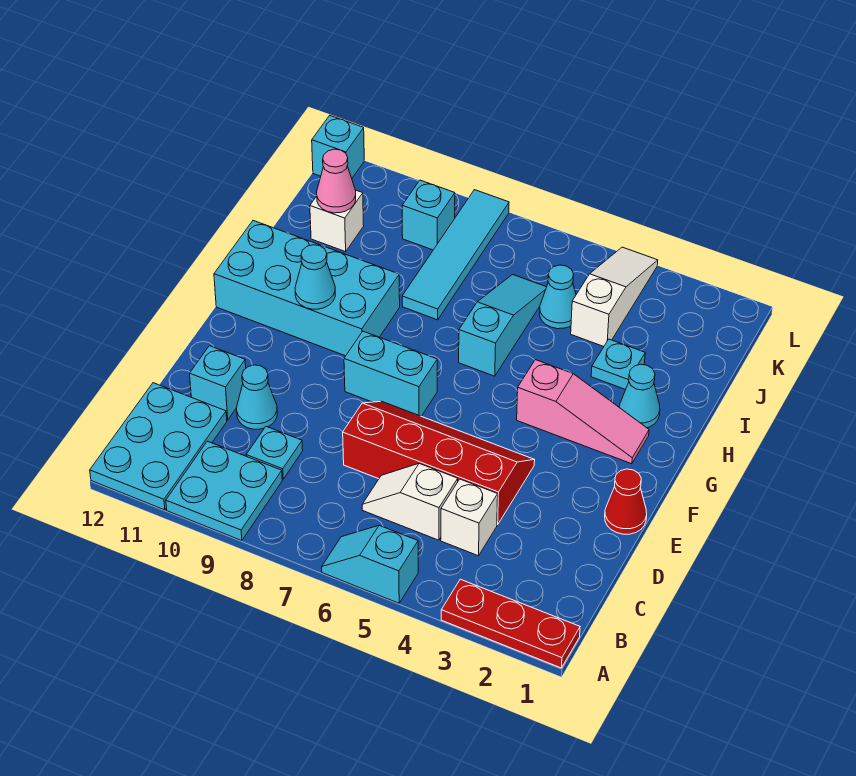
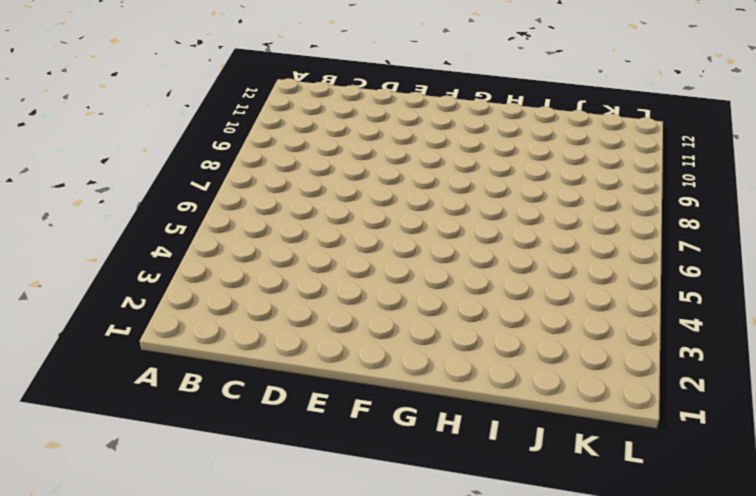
none -> red 1x3 plate [441,579,580,668]
none -> cyan 1x2 slope [322,525,418,603]
none -> cyan 2x2 plate [166,441,282,541]

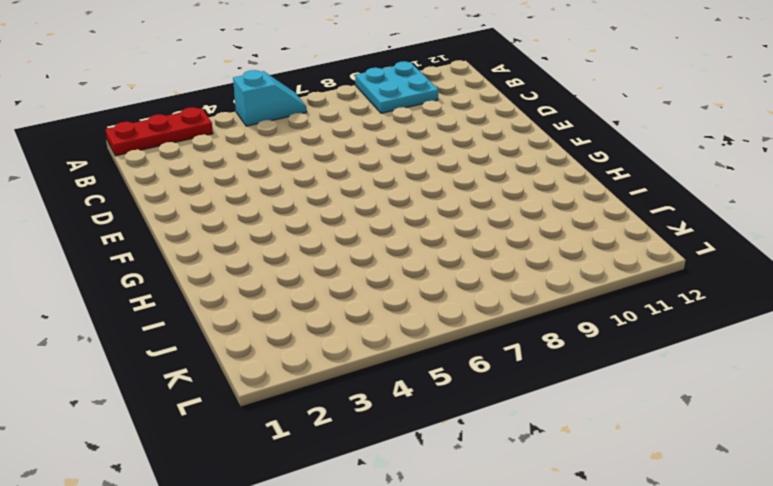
none -> cyan 2x3 plate [90,383,227,510]
none -> white 1x1 brick [441,479,498,556]
none -> white 1x2 slope [362,464,458,540]

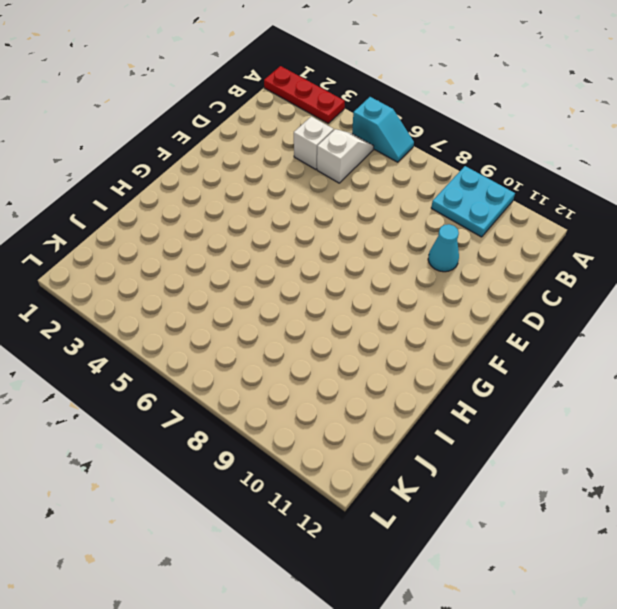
white 1x2 slope [317,129,374,183] -> white 1x2 slope turned to [362,464,458,540]
none -> cyan 2x3 plate [90,383,227,510]
none -> cyan 1x1 plate [246,427,303,479]
none -> red 2x4 slope [343,401,535,525]

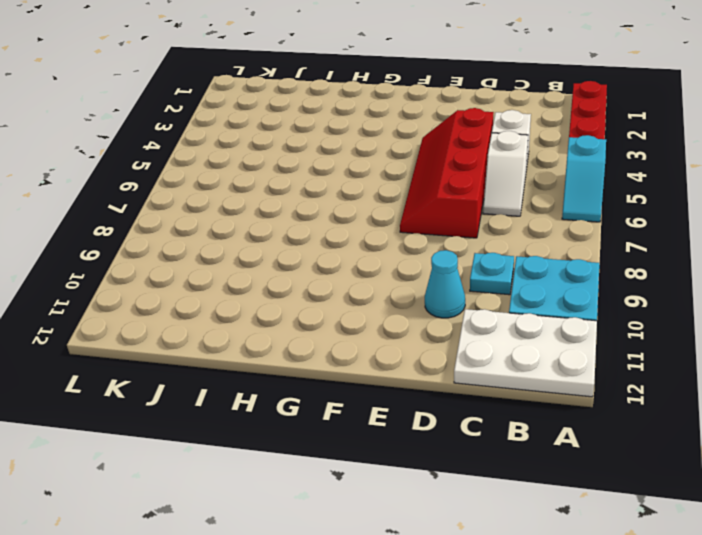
white 2x3 plate [454,309,597,397] -> cyan 2x3 plate [90,383,227,510]
none -> cyan 1x1 brick [190,346,246,420]
none -> red 1x1 cone [605,469,647,534]
none -> cyan 1x2 brick [344,331,437,416]

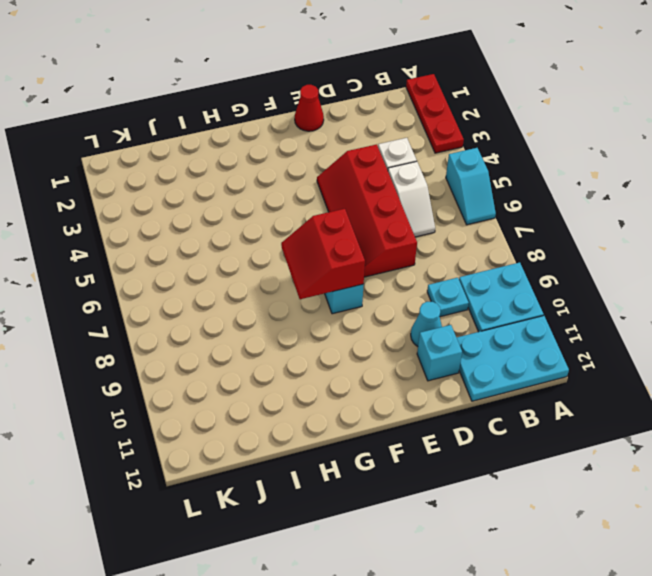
red 2x2 slope [281,209,365,299] -> none
none -> pink 1x3 slope [517,360,649,464]
none -> cyan 2x4 brick [214,221,400,356]
none -> cyan 1x1 cone [619,364,660,428]

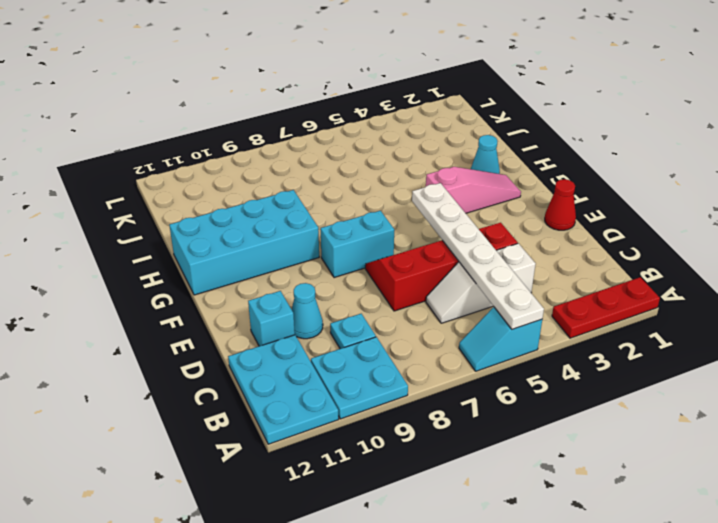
white 1x6 plate [412,183,544,329] -> none
none -> cyan 1x3 slope [459,275,546,376]
none -> cyan 1x1 plate [591,339,645,390]
none -> cyan 1x4 tile [402,190,509,320]

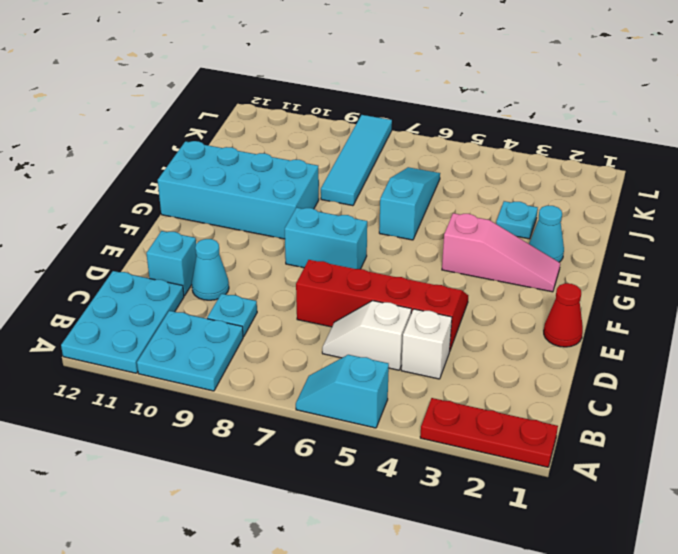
none -> white 1x3 slope [571,247,658,346]
none -> cyan 1x1 cone [540,265,576,329]
none -> white 1x1 brick [310,190,364,252]

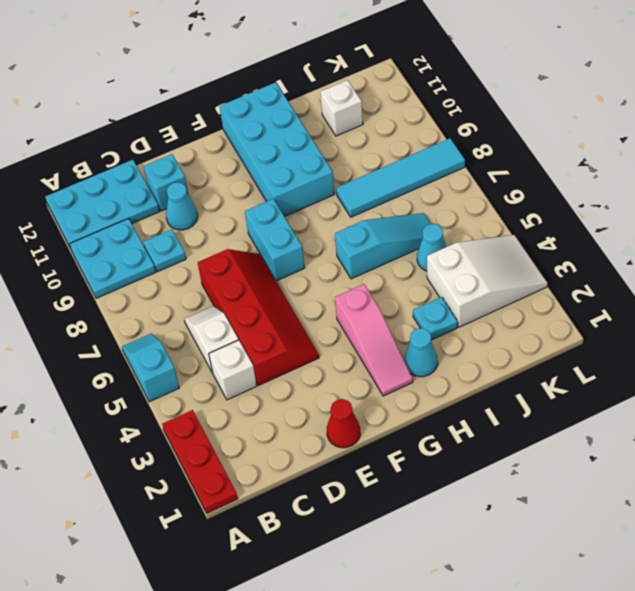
white 2x3 slope [427,235,548,327] -> white 1x3 slope [571,247,658,346]
none -> cyan 1x1 brick [402,180,455,250]
none -> cyan 1x1 brick [312,116,364,178]
none -> cyan 1x1 cone [295,245,335,309]

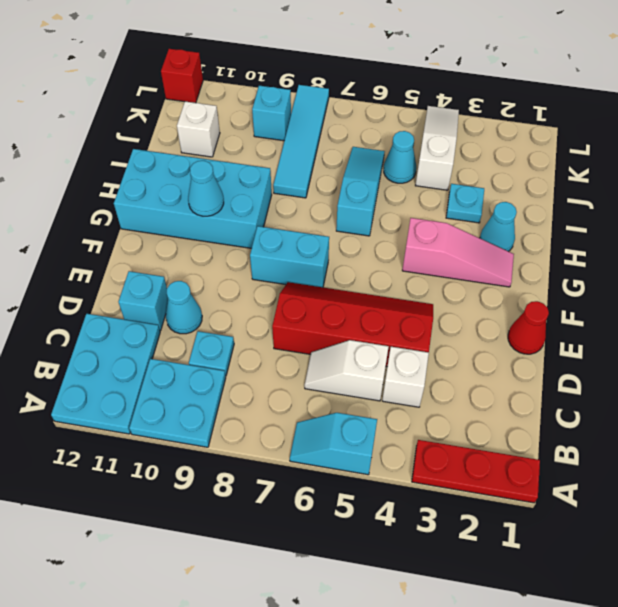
red 1x1 brick [161,49,203,103] -> cyan 1x1 brick [312,116,364,178]
none -> pink 1x1 cone [317,149,356,213]

